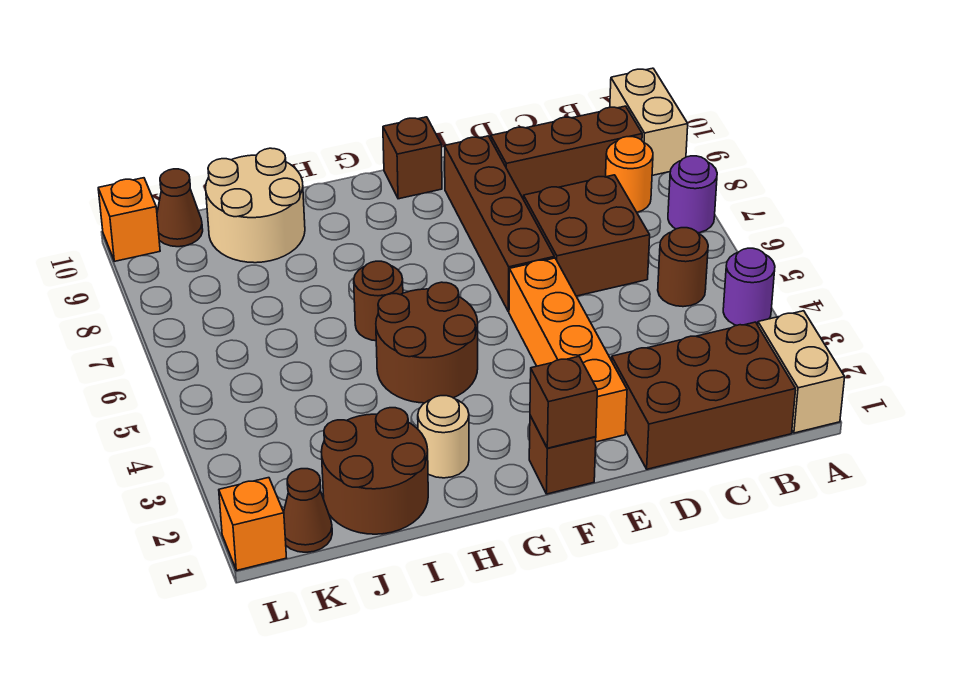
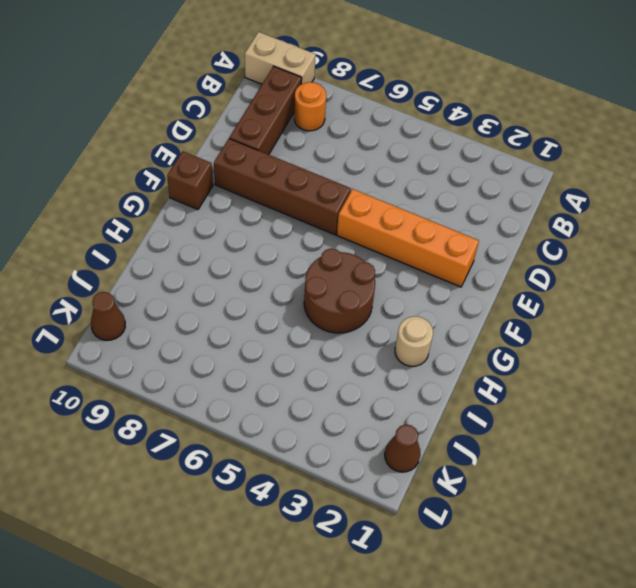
none -> tan 1x2 brick [758,311,845,433]
none -> purple 1x1 round brick [723,248,775,325]
none -> purple 1x1 round brick [668,156,717,233]

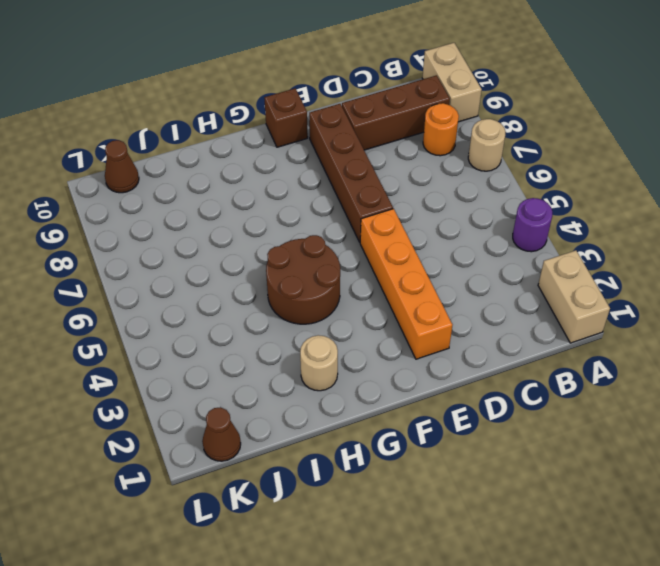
tan 1x1 round brick [468,119,506,171] -> purple 1x1 round brick [668,156,717,233]
none -> brown 2x3 brick [611,322,796,469]
none -> brown 1x1 round brick [658,228,708,307]
none -> brown 2x2 brick [523,175,650,296]

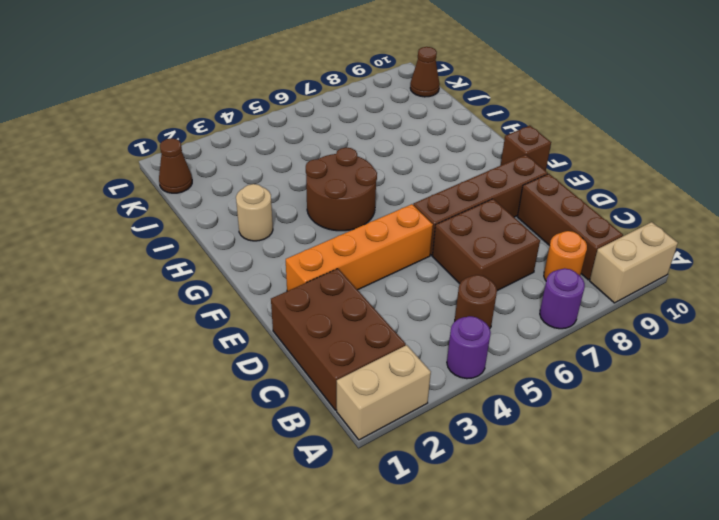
none -> brown 1x1 brick [529,416,596,494]
none -> brown 1x1 round brick [354,261,403,341]
none -> brown 2x2 round brick [321,408,428,534]

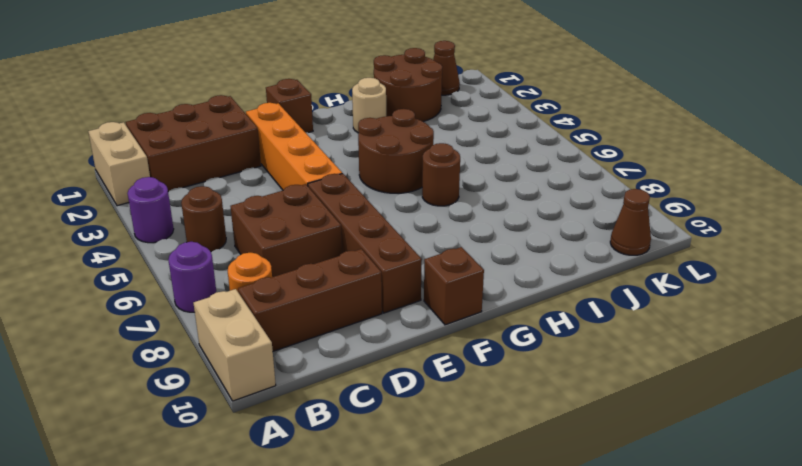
none -> tan 2x2 round brick [206,148,305,263]
none -> orange 1x1 brick [219,478,286,570]
none -> orange 1x1 brick [98,178,160,261]

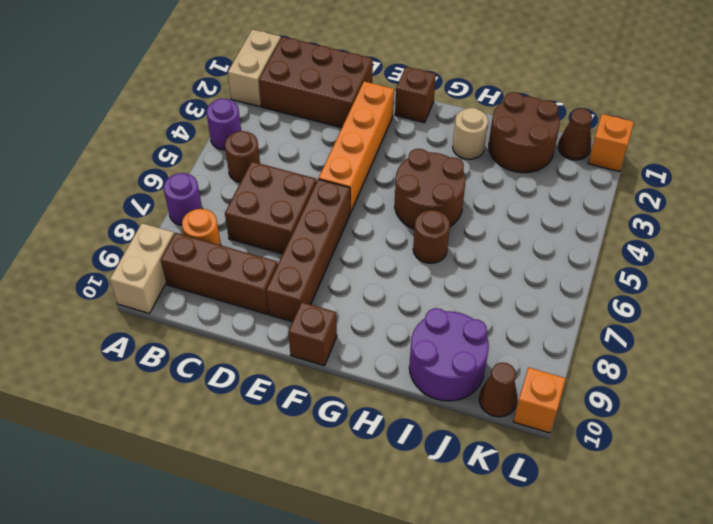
purple 2x2 round brick [409,308,489,401] -> tan 2x2 round brick [206,148,305,263]
none -> brown 1x1 brick [530,356,597,448]

